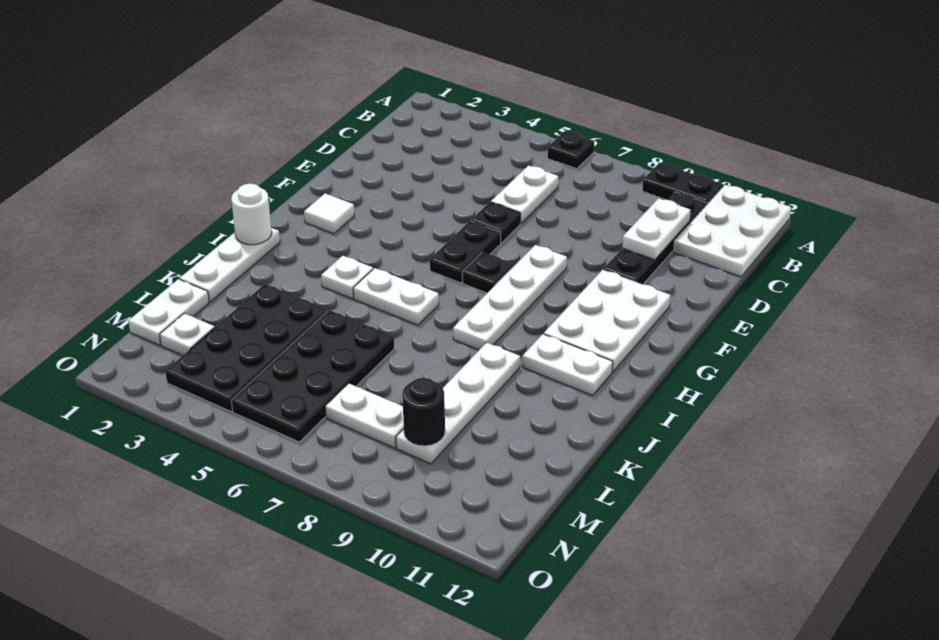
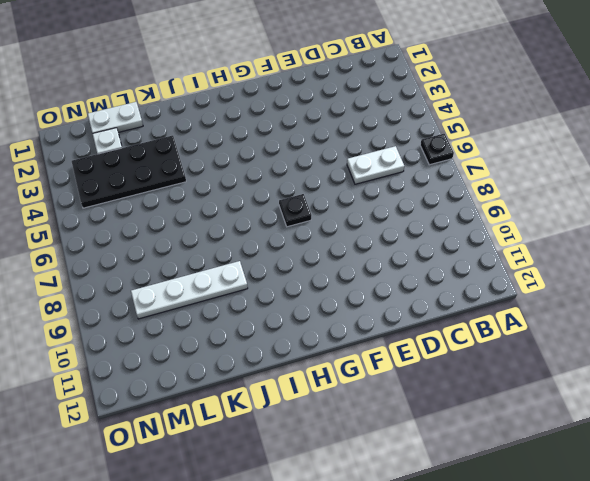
none -> black 1x2 plate [642,163,723,204]
none -> white 2x3 plate [674,185,791,277]
none -> black 1x4 plate [603,192,707,284]

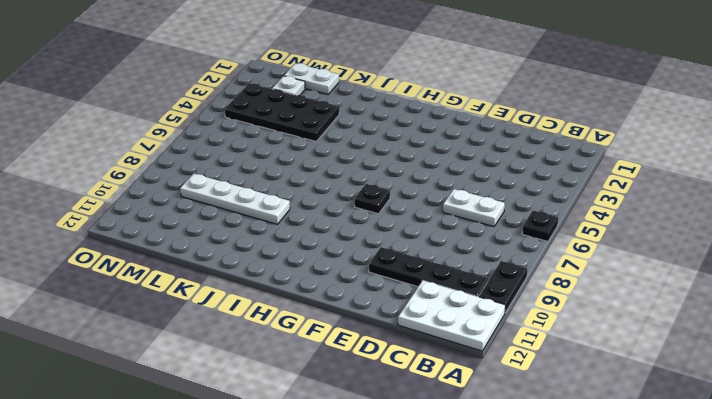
none -> black 1x1 plate [471,202,520,243]
none -> black 1x2 plate [430,221,501,283]
none -> white 1x4 plate [453,245,567,350]

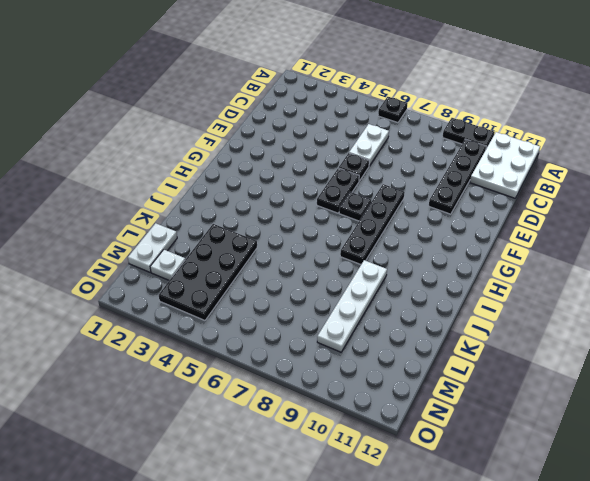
black 1x4 plate [340,184,405,264] -> white 1x4 plate [453,245,567,350]
none -> white 2x3 plate [544,270,671,372]
none -> white 1x1 tile [304,194,354,234]
none -> white 1x3 plate [180,228,280,302]

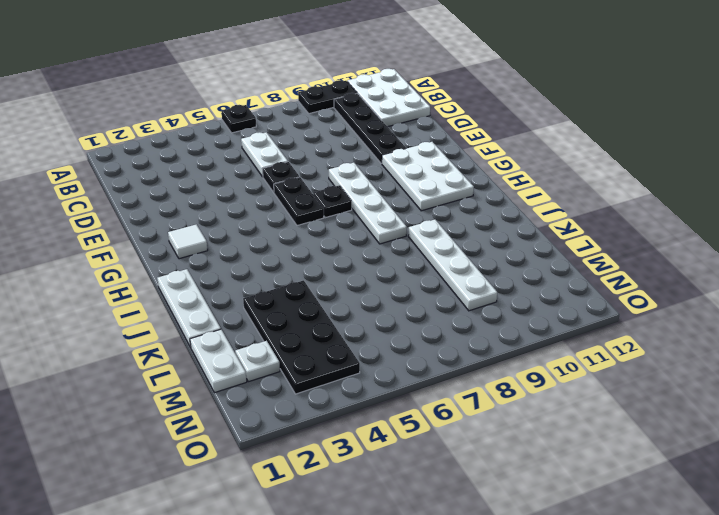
none -> white 1x1 plate [321,256,373,299]
none -> white 1x2 plate [353,268,439,325]
none -> white 1x2 plate [523,334,613,395]

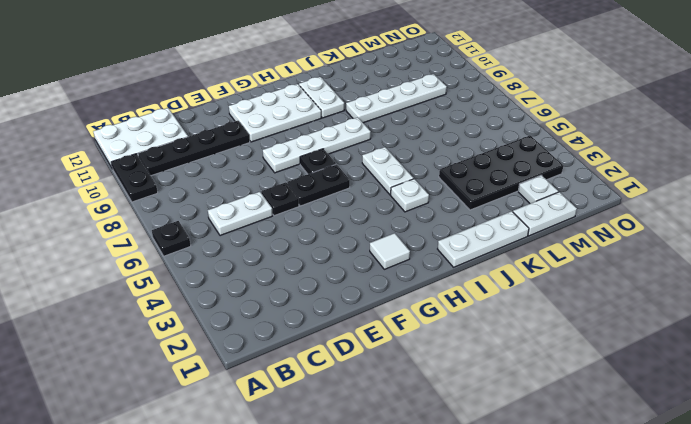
none -> black 2x4 plate [231,310,395,442]
none -> white 1x2 plate [325,383,404,448]
none -> white 1x2 plate [622,198,691,260]

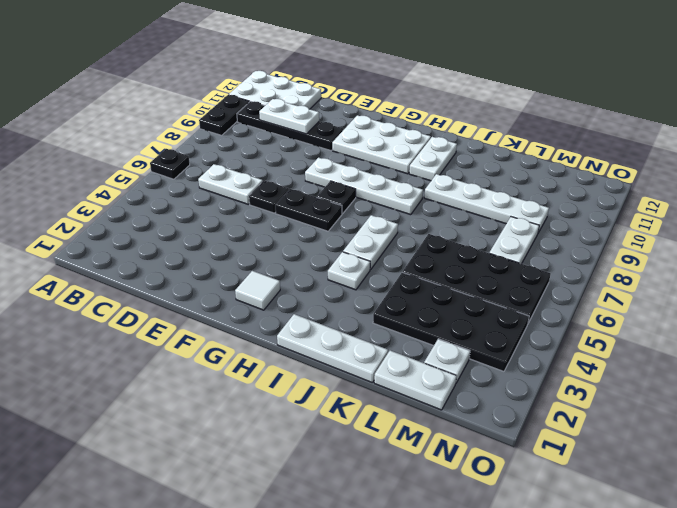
none -> white 1x1 round brick [231,184,272,245]
none -> black 1x1 round brick [402,378,445,446]

